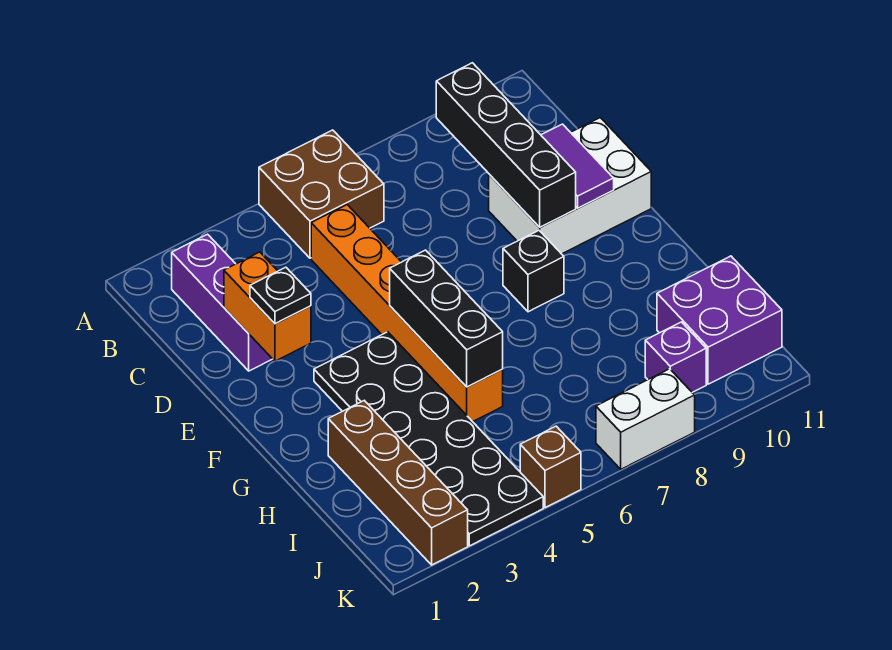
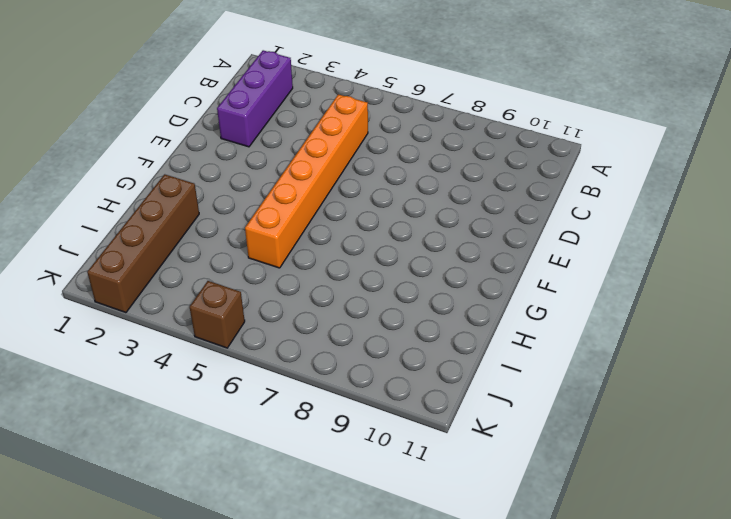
none -> brown 2x2 brick [259,130,384,258]
none -> white 2x3 brick [489,118,651,254]
none -> black 2x6 plate [314,332,543,546]

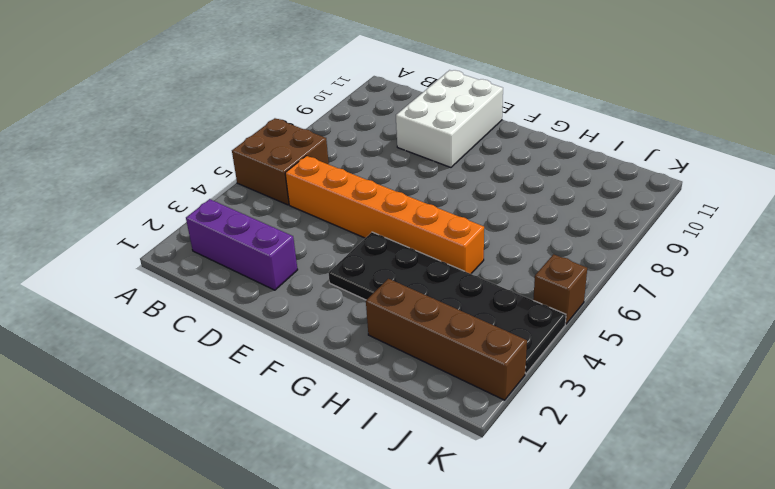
none -> black 1x1 brick [503,230,564,312]
none -> purple 2x2 brick [657,256,782,384]
none -> purple 1x1 brick [645,322,706,392]

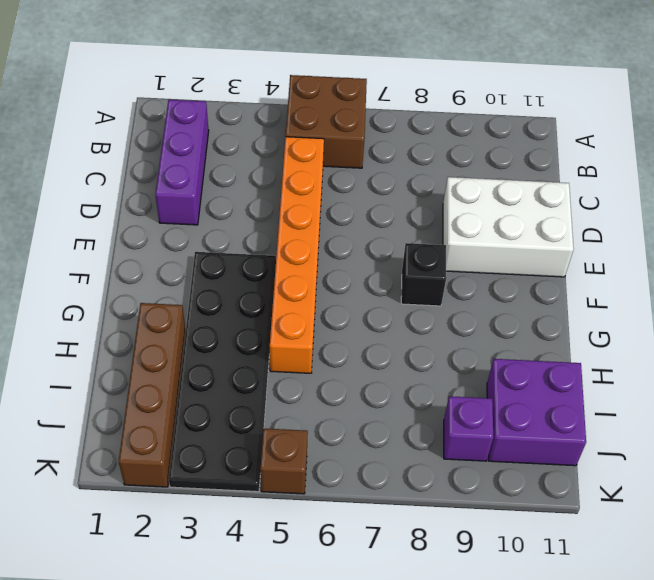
none -> white 1x2 brick [596,369,695,469]
none -> black 1x4 brick [436,63,576,227]
none -> orange 1x2 brick [224,252,311,361]

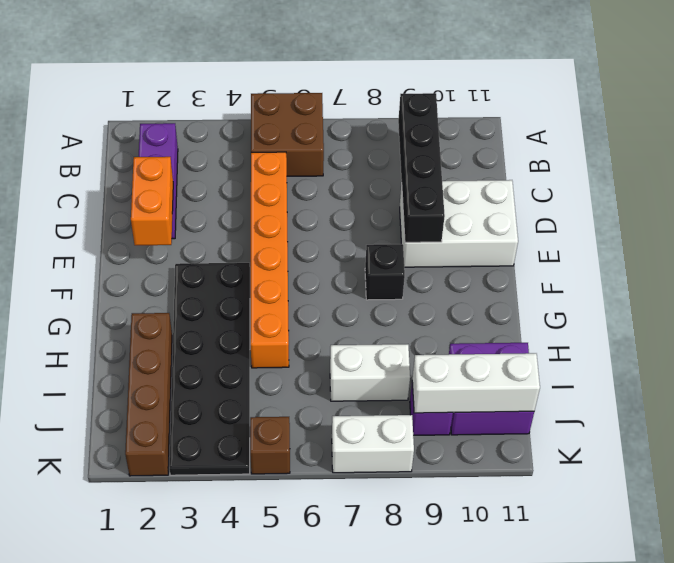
white 1x2 brick [330,344,410,401] -> none
white 1x3 brick [412,353,540,413] -> none
none -> purple 1x2 tile [541,124,614,208]
none -> black 1x3 brick [390,250,503,387]
none -> black 1x1 plate [250,267,311,324]

